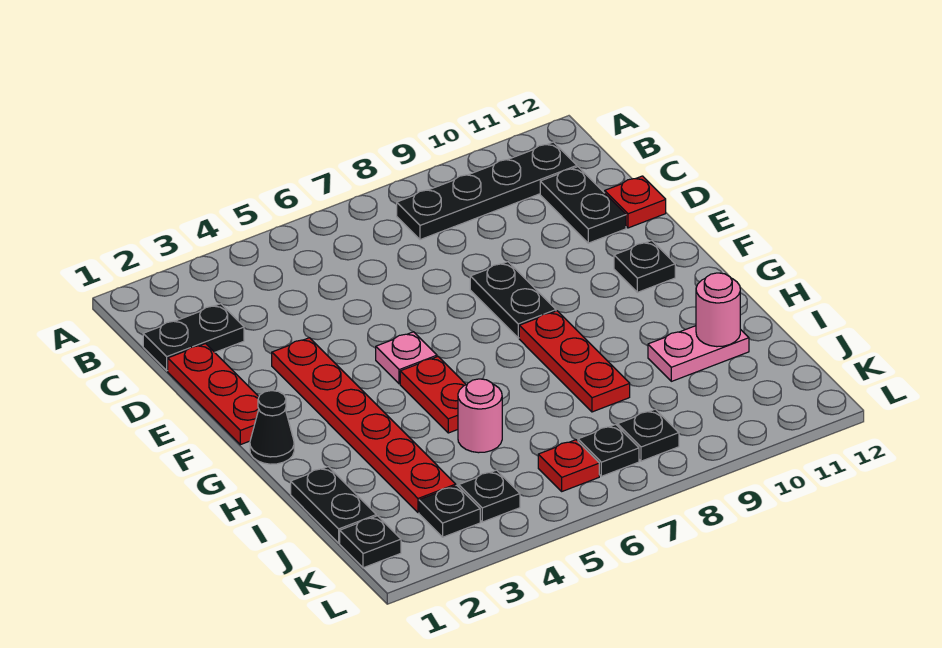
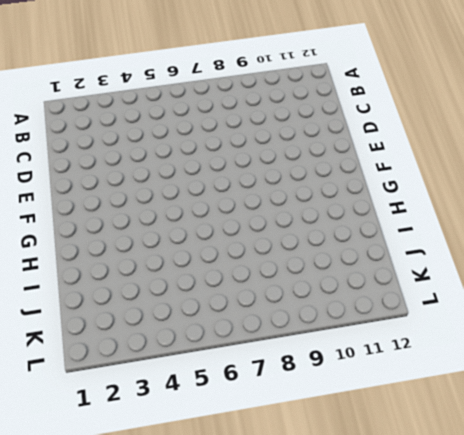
none -> black 1x4 plate [397,142,577,240]
none -> black 1x2 plate [143,304,244,371]
none -> black 1x2 plate [540,167,626,243]

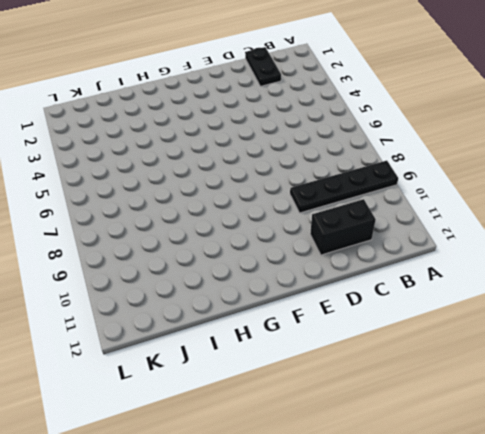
black 1x4 plate [290,161,398,213] -> black 1x4 plate turned to [397,142,577,240]
black 1x2 brick [310,199,376,255] -> black 1x2 plate [540,167,626,243]
none -> red 1x3 plate [168,344,259,445]
none -> red 1x1 plate [605,176,666,228]
none -> red 1x6 plate [272,338,456,513]

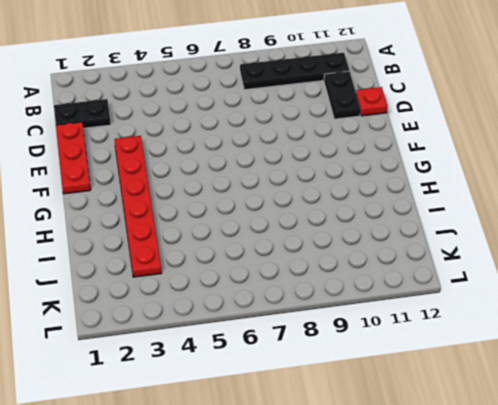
none -> black 1x2 plate [470,262,556,338]
none -> pink 1x1 plate [376,332,437,384]
none -> black 1x1 plate [614,240,675,292]

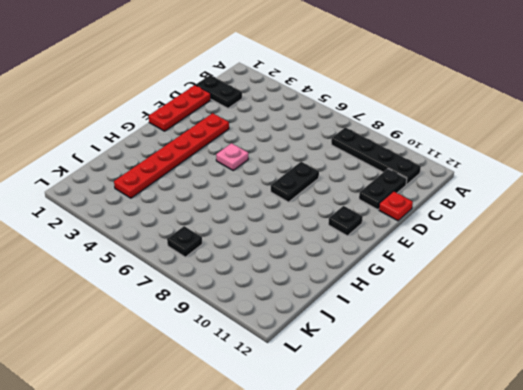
none -> black 1x1 cone [250,391,294,464]
none -> red 1x2 plate [400,357,466,433]
none -> red 1x3 plate [519,311,630,412]

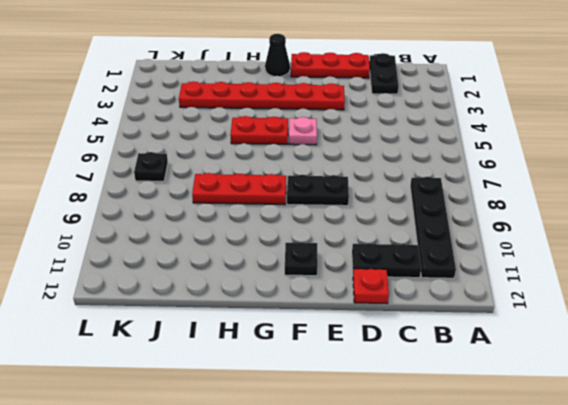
none -> black 1x2 plate [291,467,376,543]
none -> pink 1x1 round brick [458,379,502,453]
none -> pink 1x2 plate [648,326,749,381]

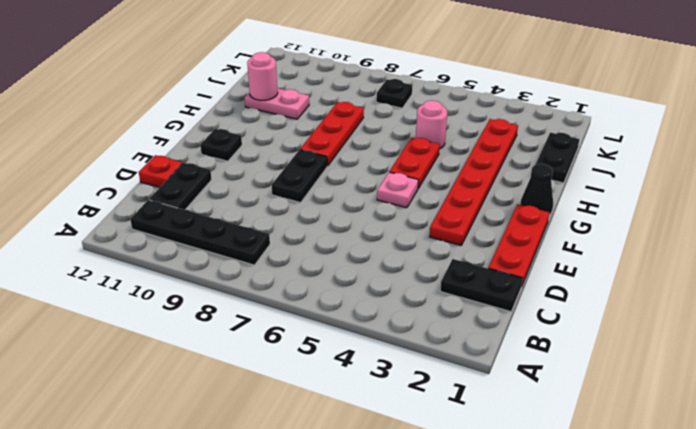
none -> black 1x1 plate [340,516,401,568]
none -> black 1x1 plate [419,485,480,537]
none -> black 1x1 plate [459,470,520,522]

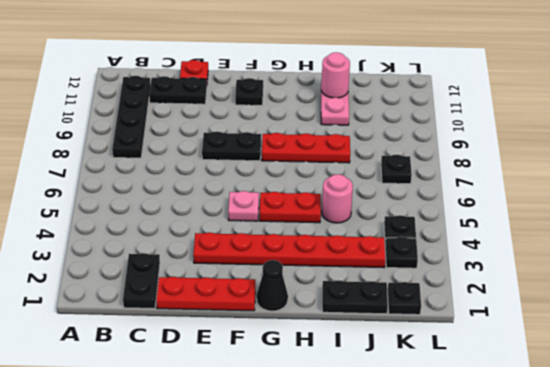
none -> red 1x1 plate [538,440,599,491]
none -> black 1x1 plate [618,409,679,461]

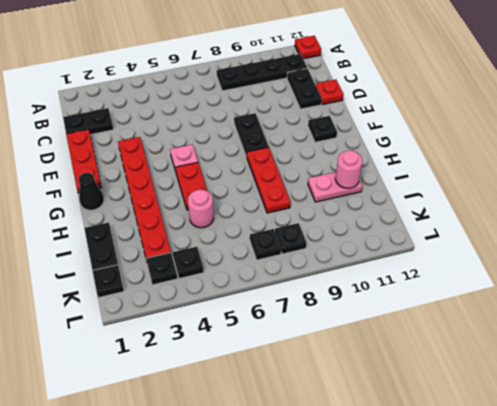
red 1x1 plate [295,36,321,59] -> red 1x1 plate moved to [538,440,599,491]

